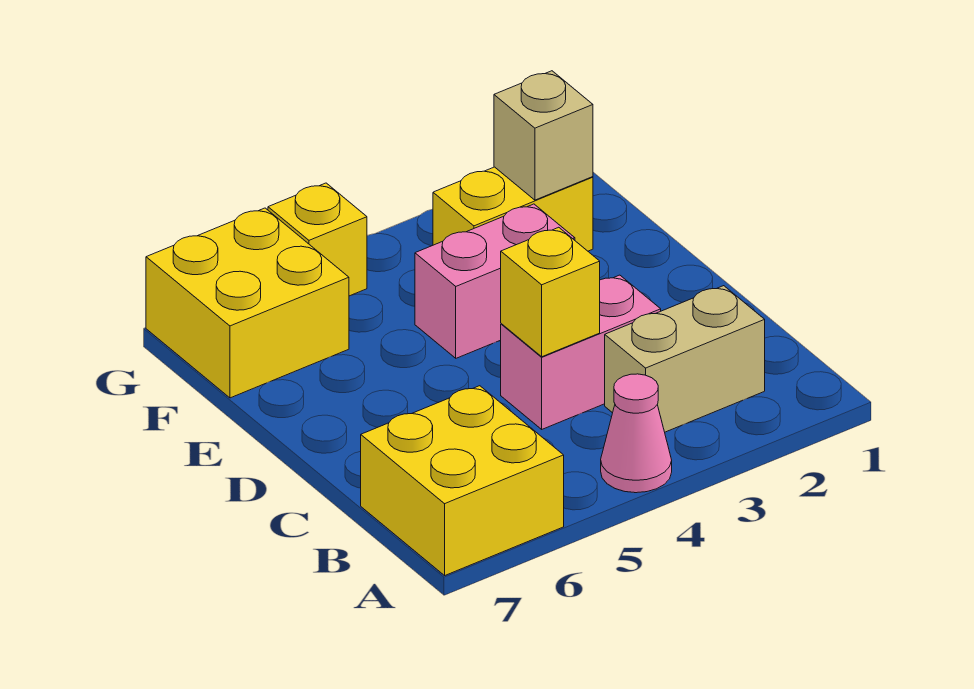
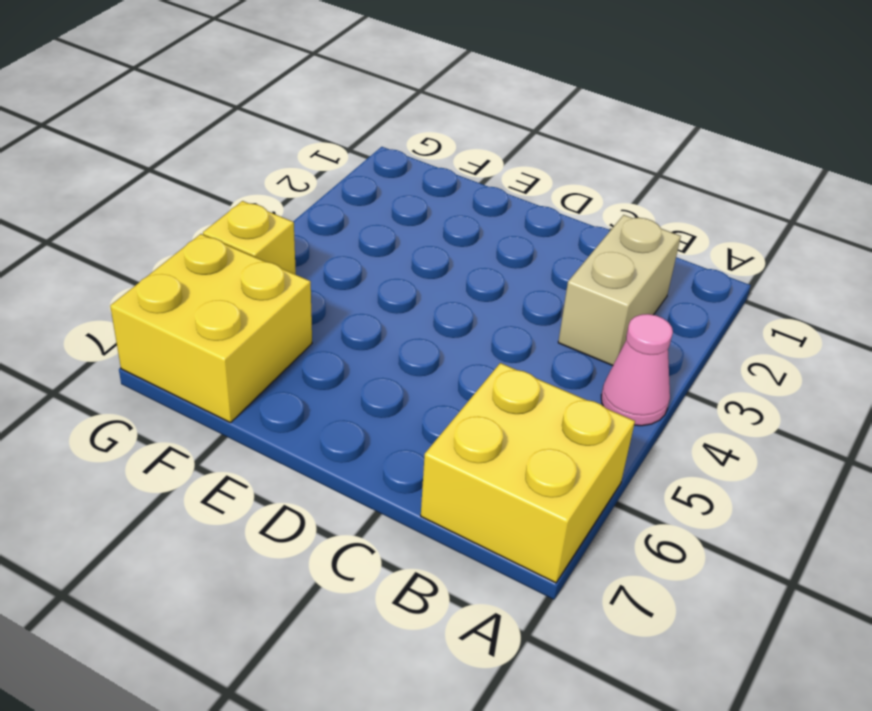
none -> pink 1x2 brick [501,275,661,429]
none -> pink 1x2 brick [415,204,575,358]

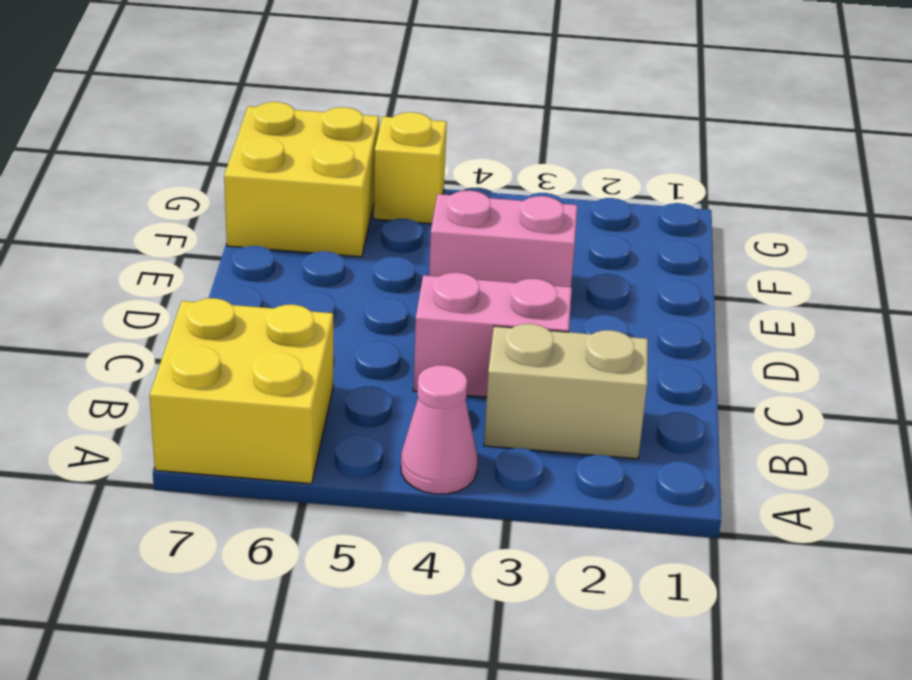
none -> yellow 1x2 brick [433,167,593,251]
none -> yellow 1x1 brick [501,227,600,357]

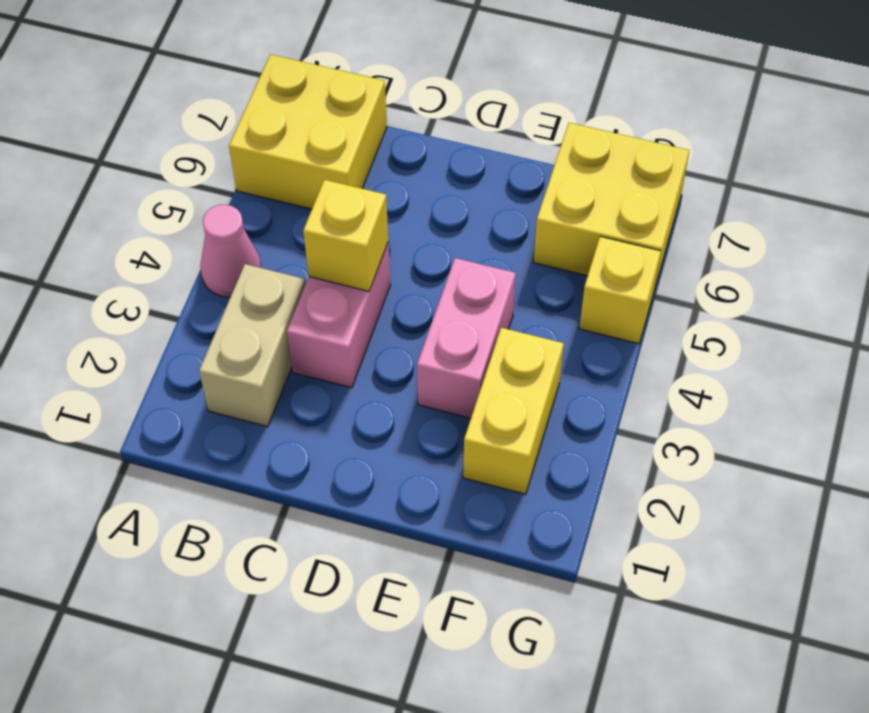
none -> tan 1x1 brick [494,71,593,200]

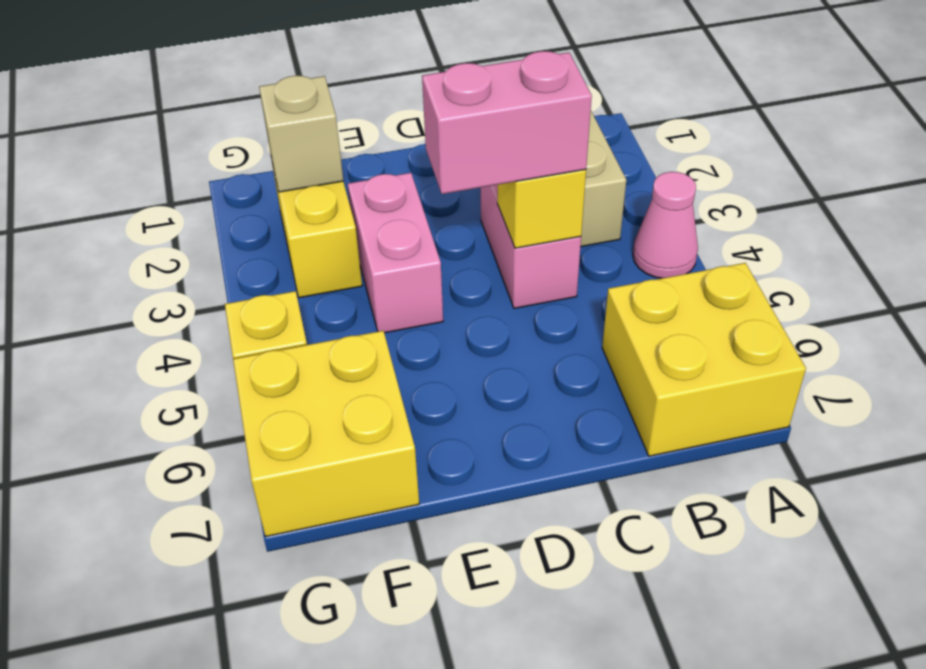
pink 1x2 brick [422,51,592,194] -> none

